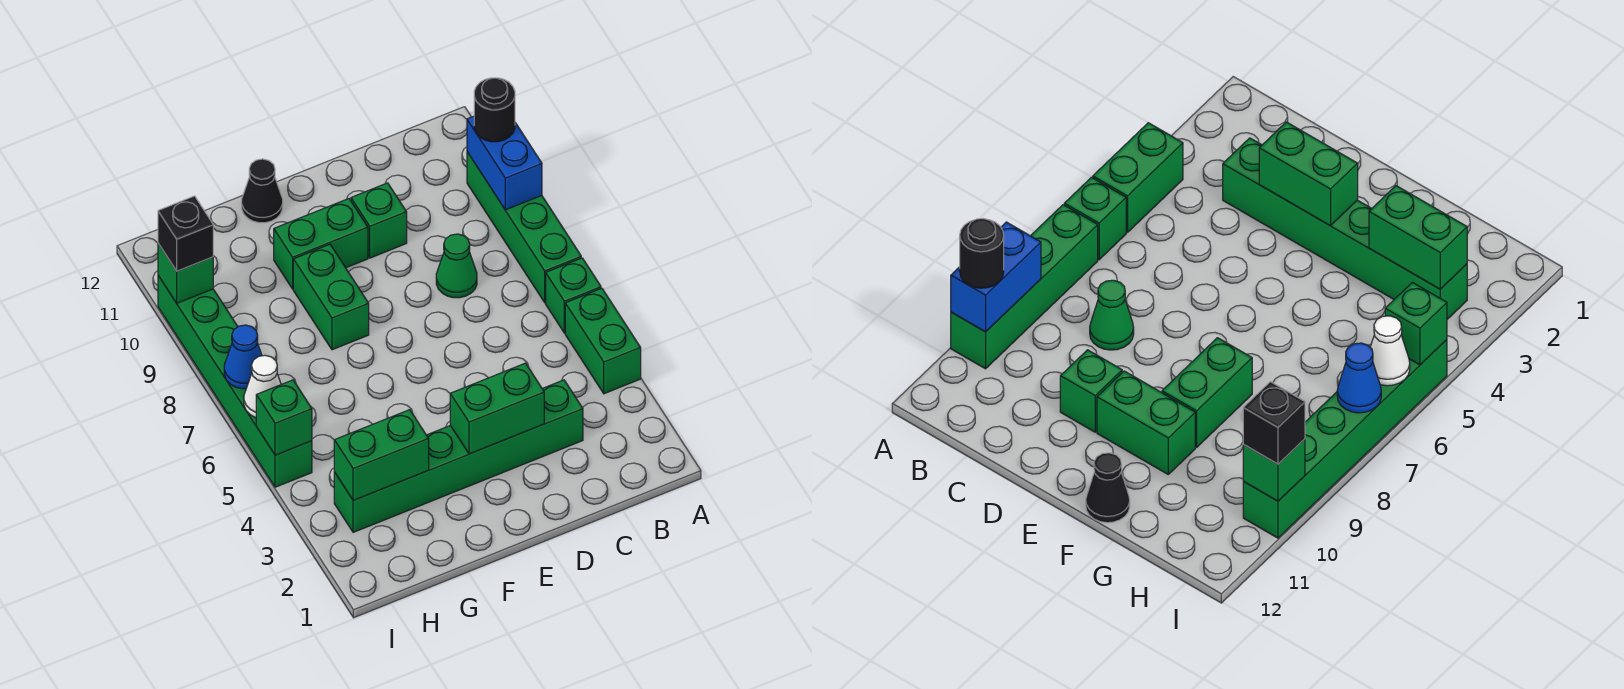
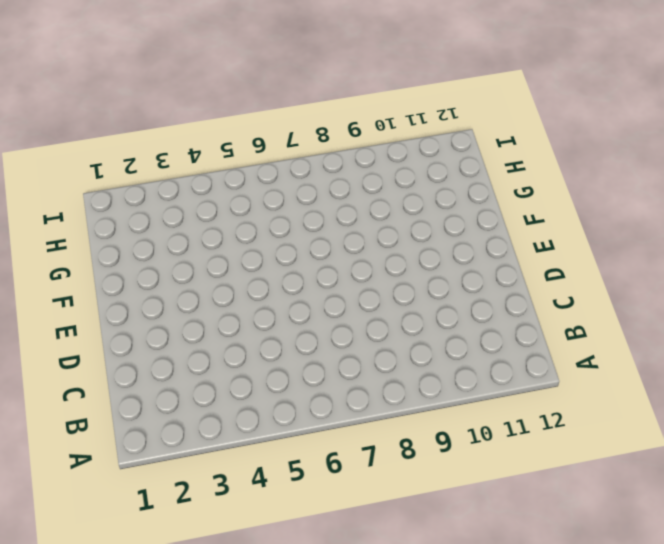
none -> green 1x2 brick [565,288,641,394]
none -> green 1x1 brick [546,258,601,333]
none -> green 1x4 brick [467,152,581,303]

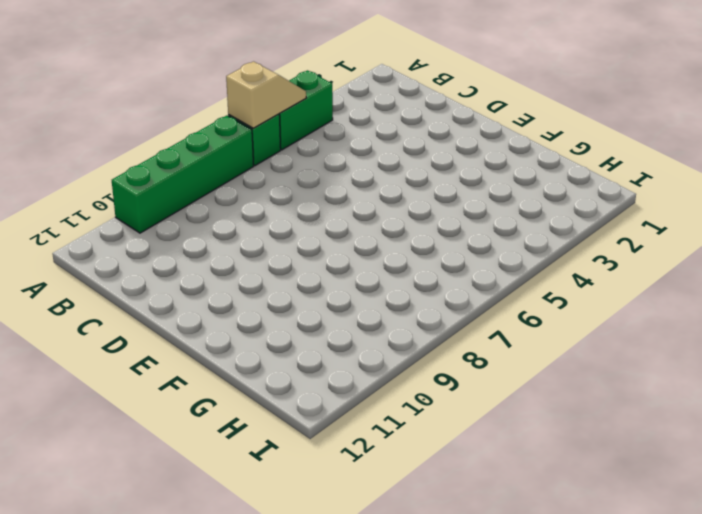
tan 1x2 slope [226,62,306,128] -> none
none -> green 1x6 brick [334,380,583,532]
none -> green 1x1 cone [436,234,477,298]
none -> green 1x1 brick [351,183,407,258]

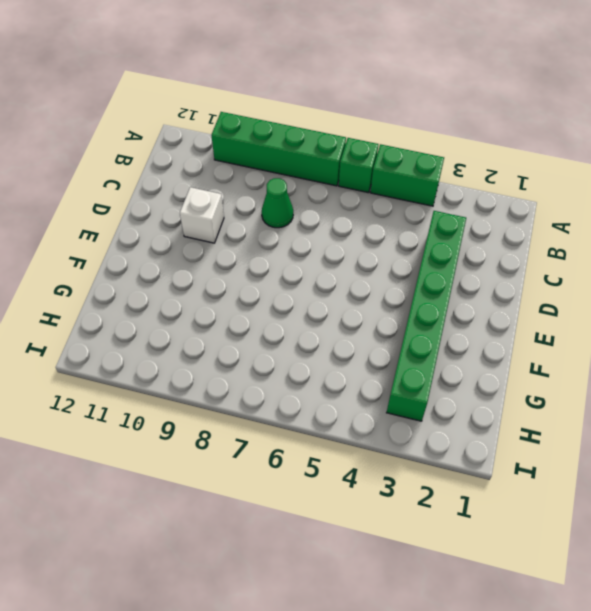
white 1x1 brick [180,187,224,243] -> green 1x1 brick [351,183,407,258]
none -> green 1x2 brick [274,199,368,289]
none -> green 1x2 brick [293,244,369,350]
none -> black 1x1 cone [242,159,283,223]

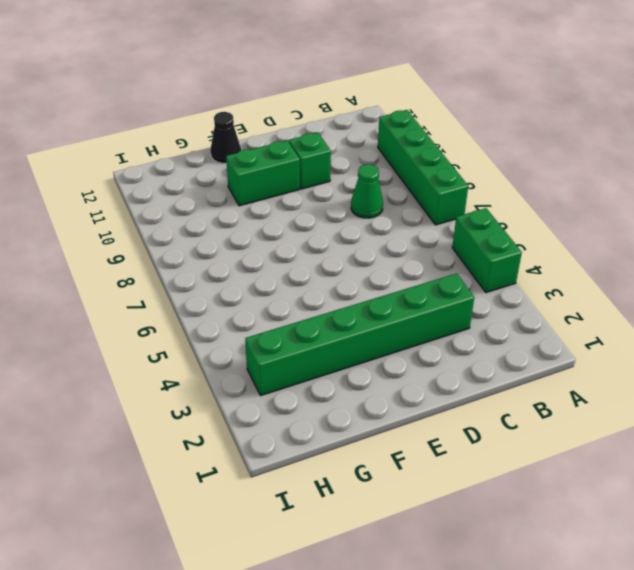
none -> green 1x1 brick [546,258,601,333]
none -> green 1x2 brick [293,244,369,350]
none -> green 1x6 brick [158,276,312,487]

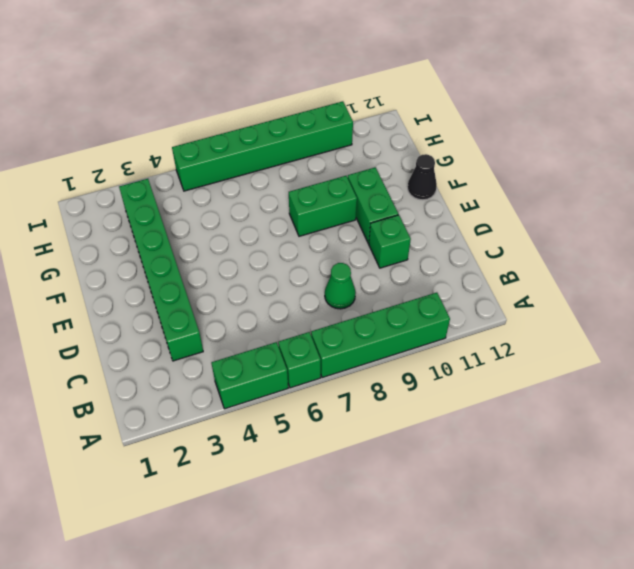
none -> blue 1x2 brick [467,116,542,210]
none -> green 1x2 brick [450,363,544,454]
none -> green 1x2 brick [334,410,429,500]

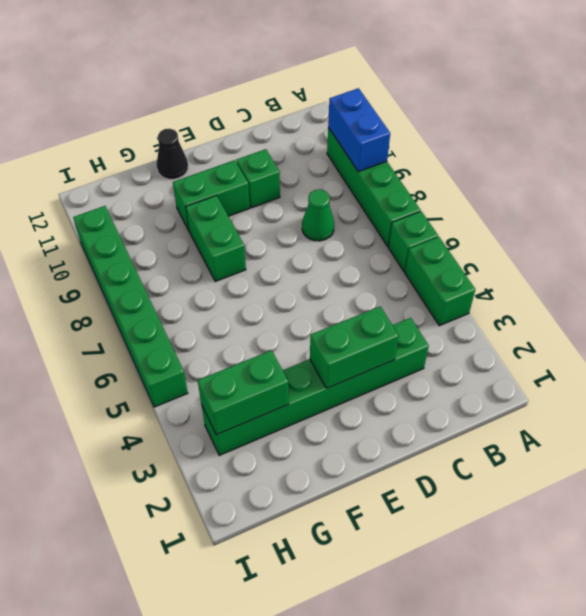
none -> green 1x1 brick [256,380,312,455]
none -> white 1x1 cone [244,355,281,418]
none -> blue 1x1 cone [224,325,262,389]

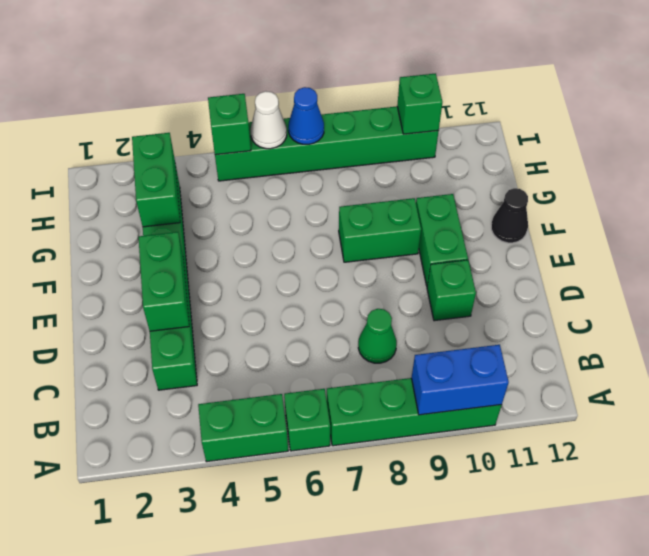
none -> black 1x1 round brick [474,78,515,142]
none -> black 1x1 brick [158,196,213,271]

